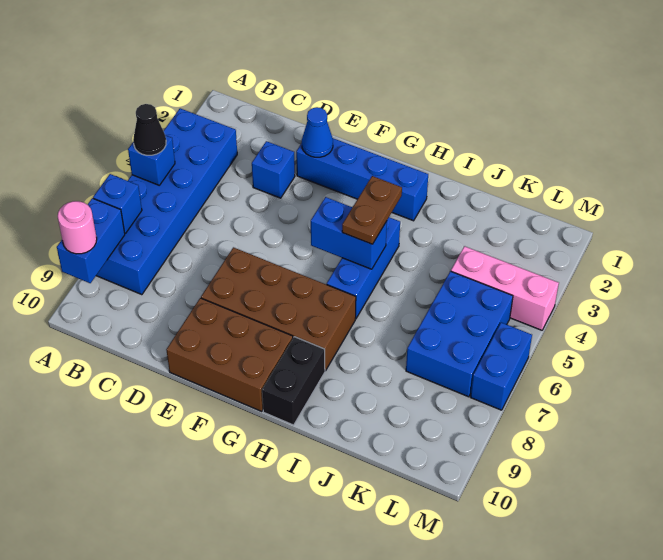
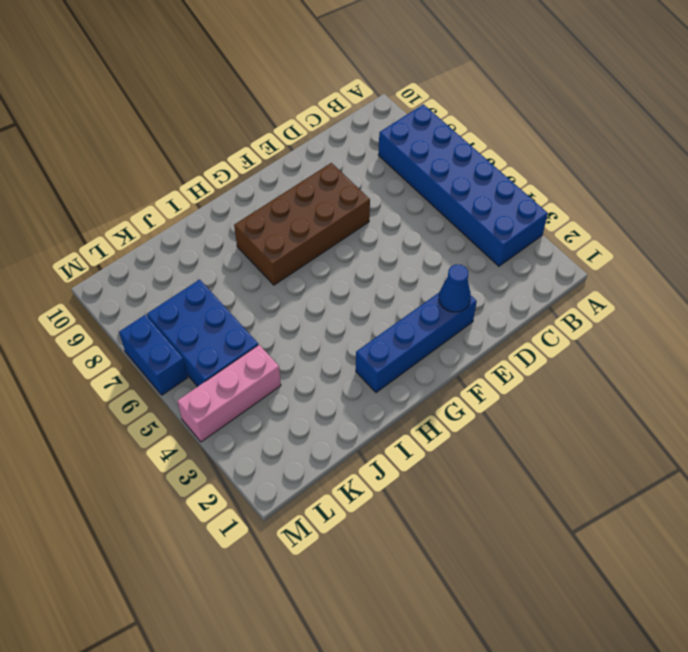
none -> blue 1x1 brick [252,141,295,198]
none -> brown 2x3 brick [166,298,293,411]
none -> blue 1x3 brick [327,217,400,319]

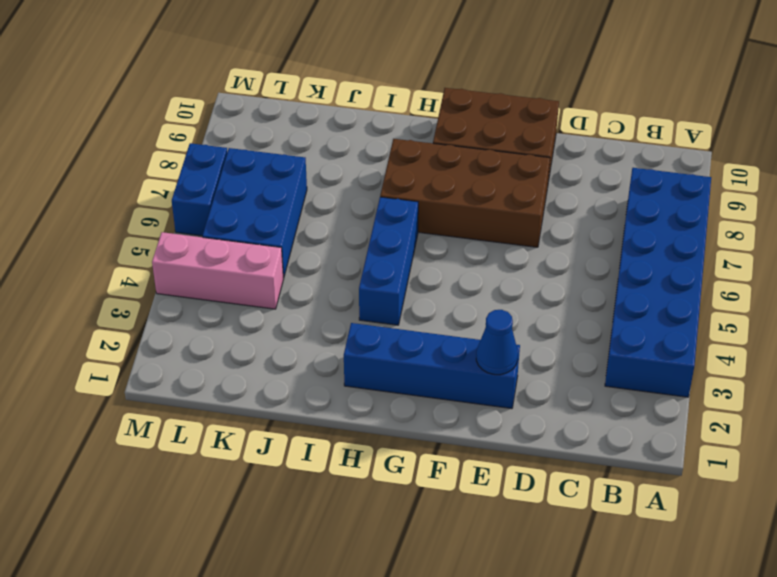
none -> blue 1x1 brick [252,141,295,198]
none -> black 1x2 brick [262,337,325,425]
none -> blue 1x1 brick [128,135,175,185]

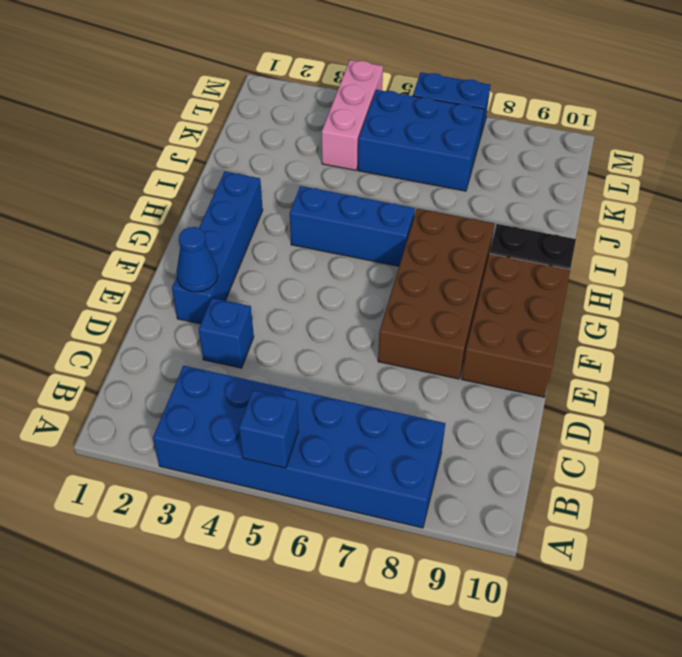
none -> blue 1x1 brick [93,174,142,233]
none -> blue 1x2 brick [57,198,125,283]
none -> blue 1x2 brick [311,197,387,269]

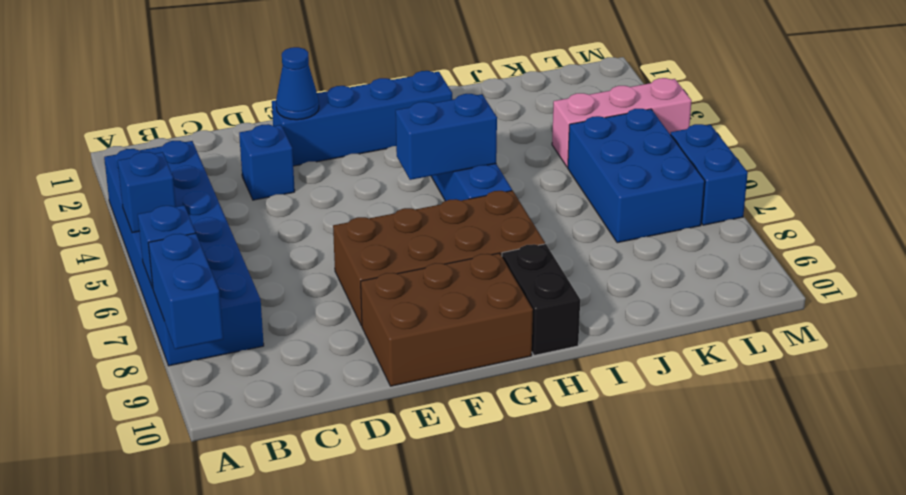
none -> black 1x1 cone [133,104,166,155]
none -> pink 1x1 round brick [58,201,97,254]
none -> brown 1x2 plate [342,176,402,244]

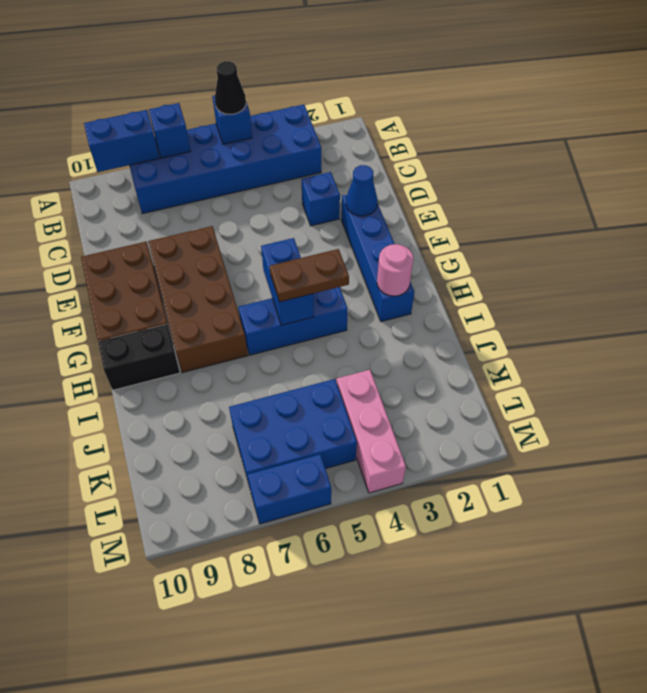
pink 1x1 round brick [377,244,413,296] -> pink 1x1 round brick moved to [58,201,97,254]

